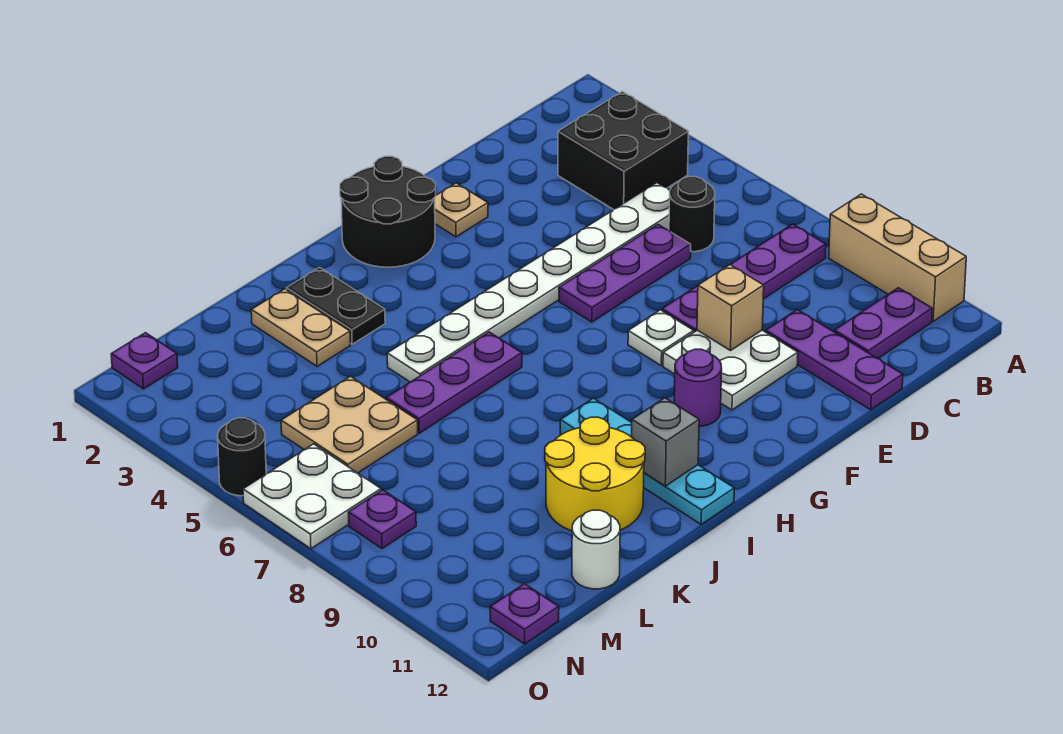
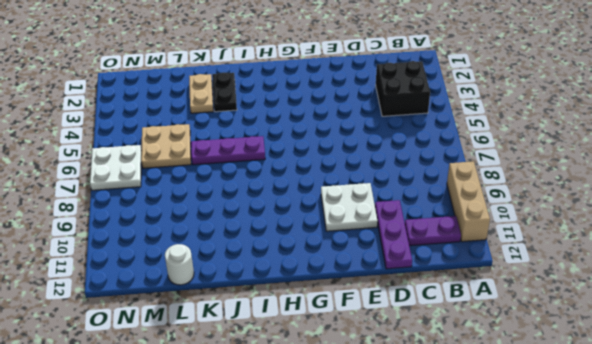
none -> purple 1x4 plate [662,224,826,332]
none -> white 1x8 plate [387,183,670,382]
none -> black 1x1 round brick [669,177,715,252]

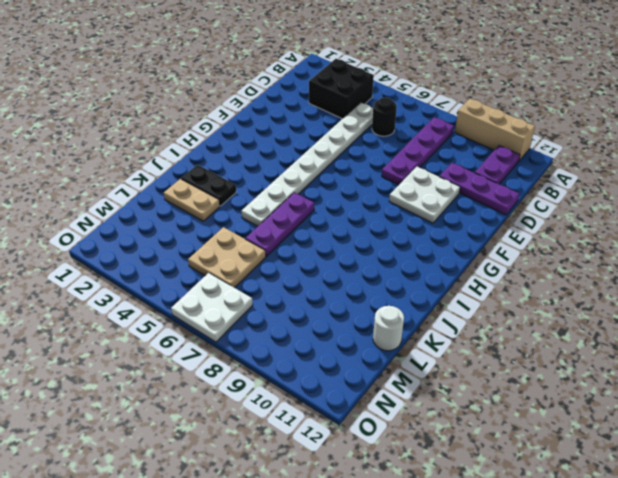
none -> purple 1x3 plate [559,225,691,322]
none -> tan 1x1 plate [435,183,488,237]
none -> white 1x1 plate [628,310,694,366]

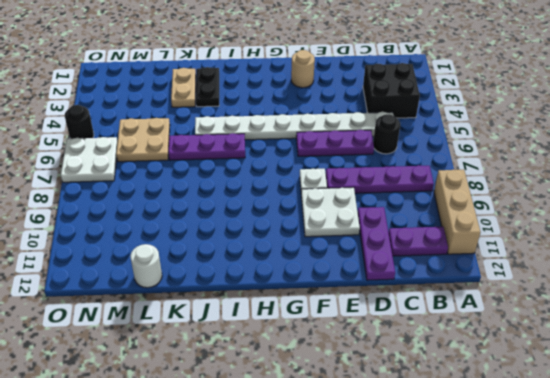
tan 1x1 round brick [291,50,315,88] -> tan 1x1 plate [435,183,488,237]
none -> black 2x2 round brick [340,156,436,267]
none -> purple 1x1 round brick [674,349,722,426]
none -> cyan 1x4 plate [560,398,734,524]

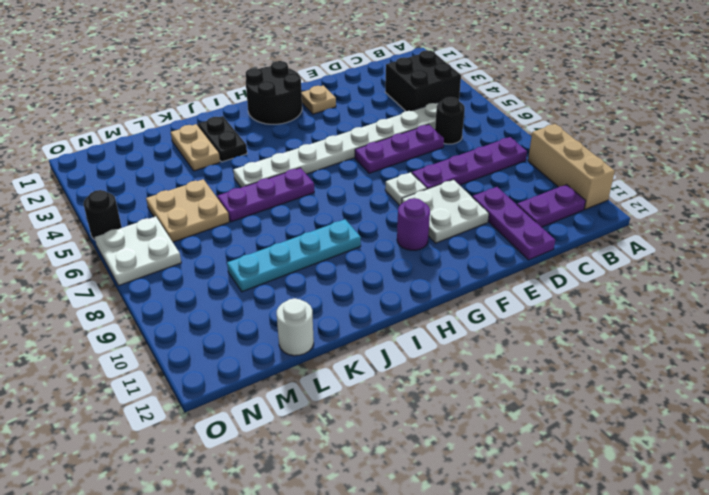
cyan 1x4 plate [227,219,361,292] -> cyan 1x4 plate turned to [560,398,734,524]
none -> yellow 2x2 round brick [545,417,645,531]
none -> purple 1x1 plate [111,333,178,389]
none -> purple 1x1 plate [348,490,416,548]

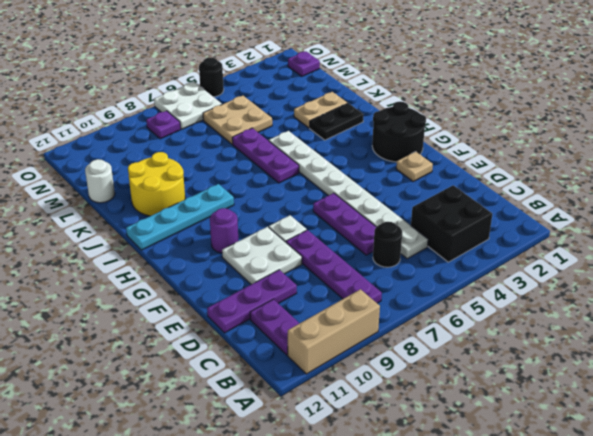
none -> purple 1x1 plate [490,584,559,644]
none -> tan 1x1 brick [697,265,764,351]
none -> grey 1x1 brick [632,398,699,486]

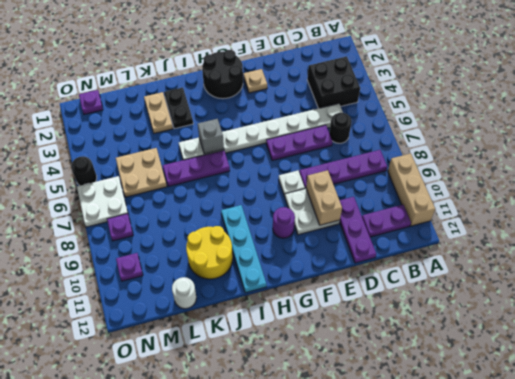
tan 1x2 brick [306,170,342,225] -> tan 1x1 brick [697,265,764,351]
grey 1x1 brick [198,119,224,154] -> grey 1x1 brick moved to [632,398,699,486]
purple 1x1 plate [116,253,143,281] -> purple 1x1 plate moved to [490,584,559,644]

